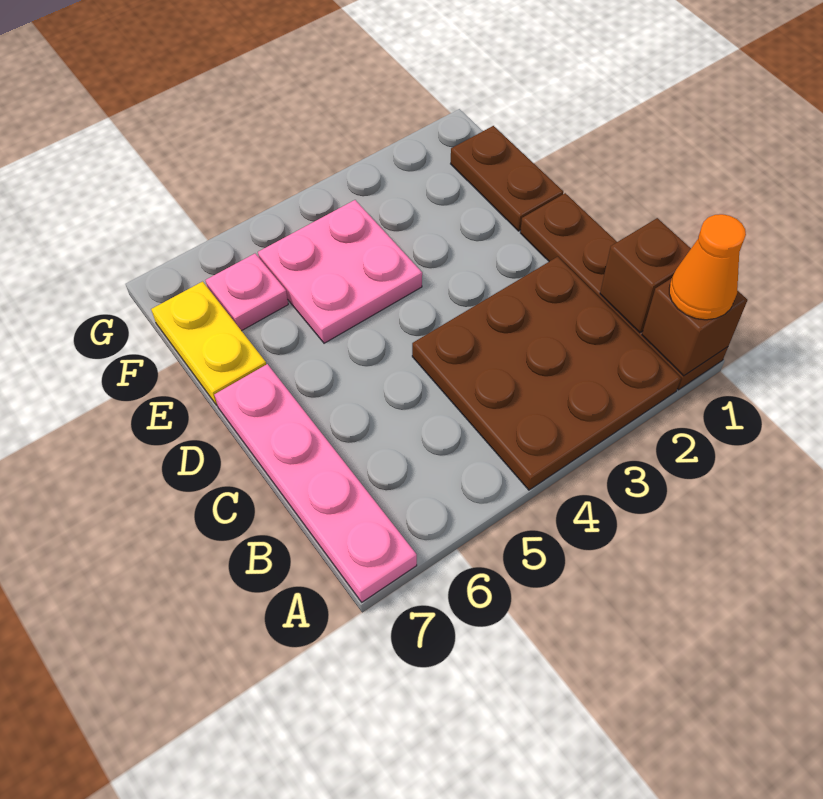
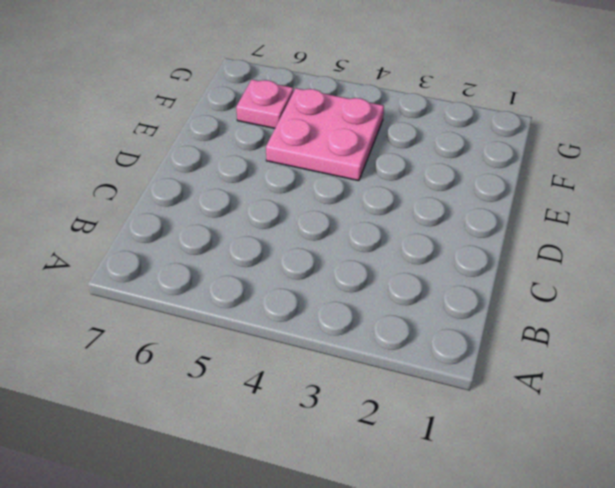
none -> brown 1x4 plate [520,193,728,390]
none -> brown 3x3 plate [412,257,681,490]

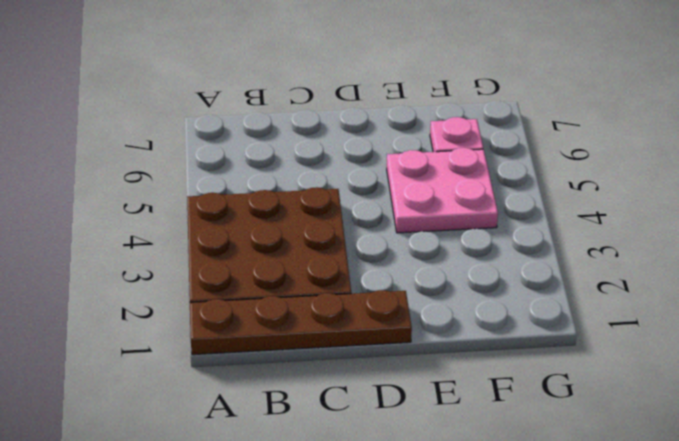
none -> pink 1x4 plate [214,364,417,602]
none -> brown 1x2 plate [451,126,563,231]

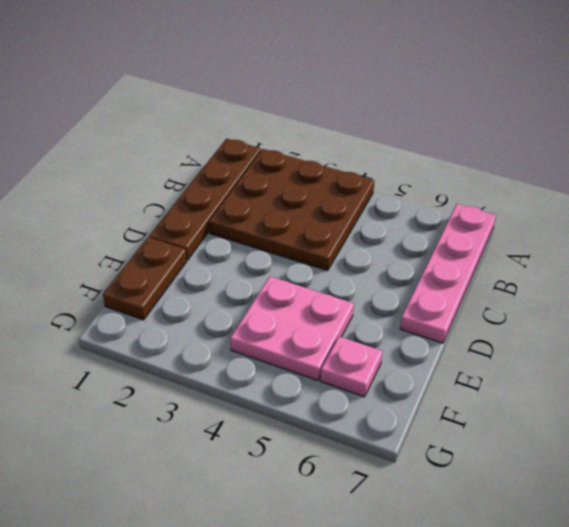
none -> yellow 1x2 plate [151,282,266,405]
none -> brown 1x1 brick [642,278,747,376]

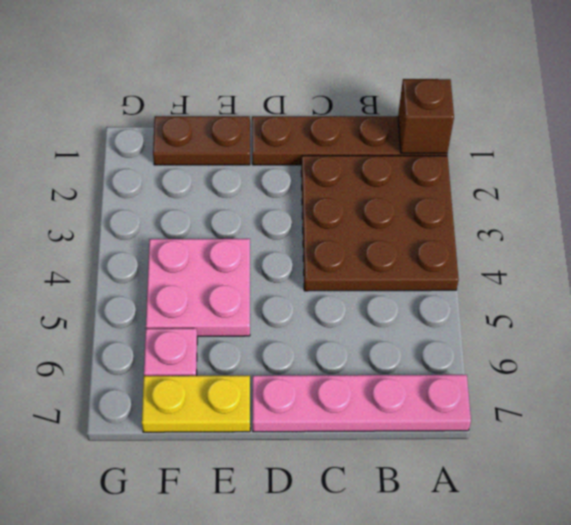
none -> brown 1x1 brick [600,218,691,333]
none -> orange 1x1 cone [669,214,746,320]

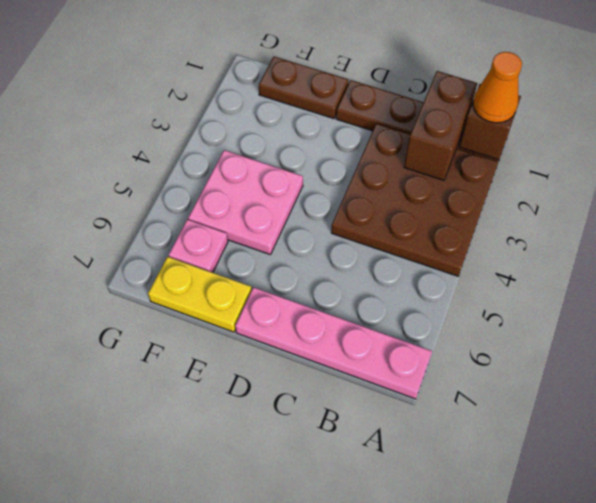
brown 1x2 brick [404,71,477,180] -> brown 1x1 brick [600,218,691,333]

